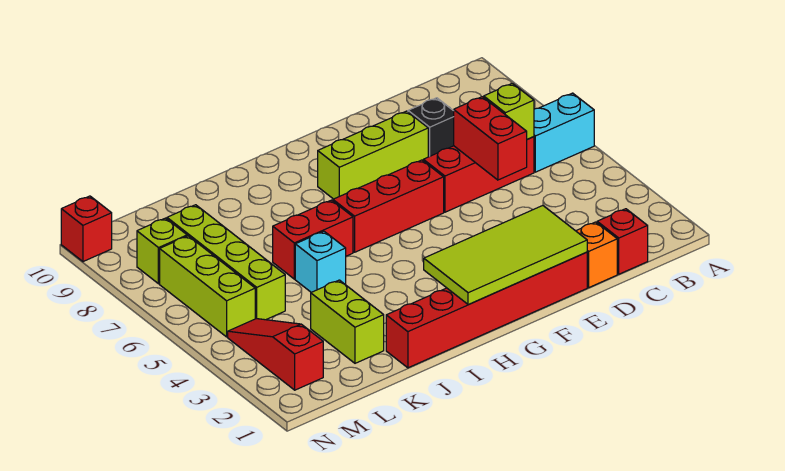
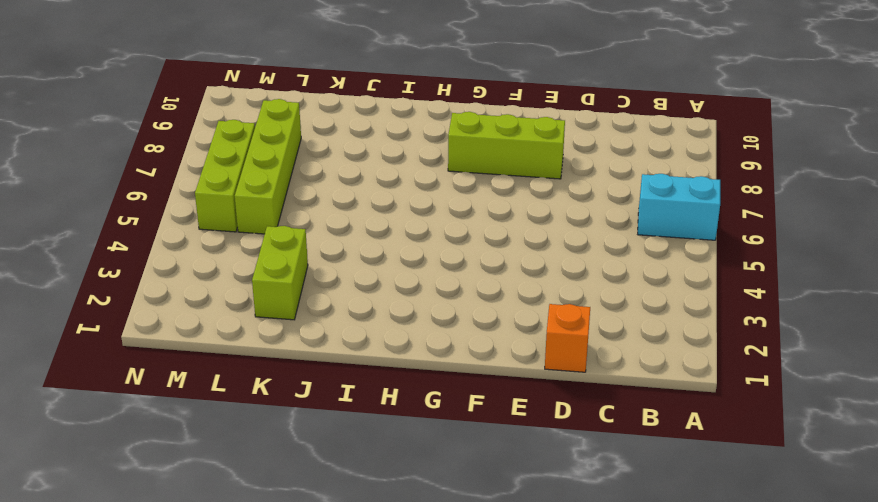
none -> red 1x1 brick [597,209,648,274]
none -> red 1x3 brick [423,137,534,212]
none -> black 1x1 brick [408,98,454,157]

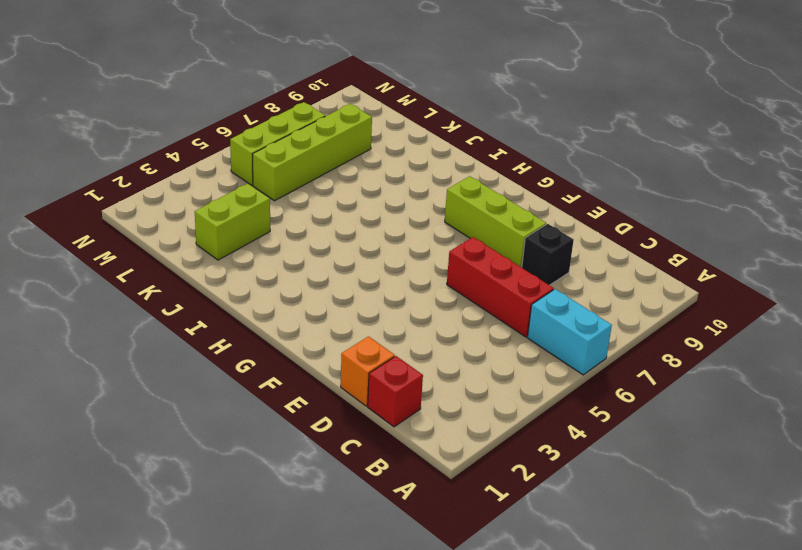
none -> red 1x6 brick [386,252,587,368]
none -> red 1x3 brick [333,160,444,252]
none -> red 1x2 brick [273,200,353,279]

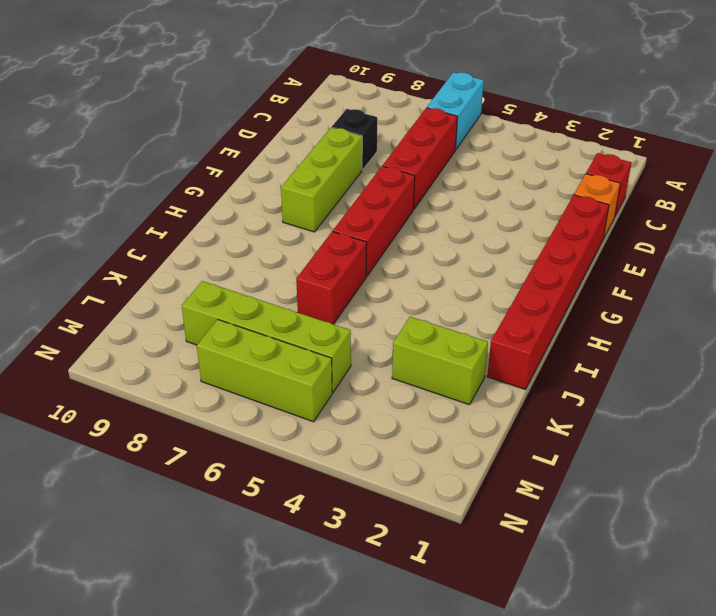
none -> cyan 1x1 brick [295,231,346,292]
none -> red 1x3 slope [228,319,323,390]
none -> lime 1x1 brick [137,218,187,284]

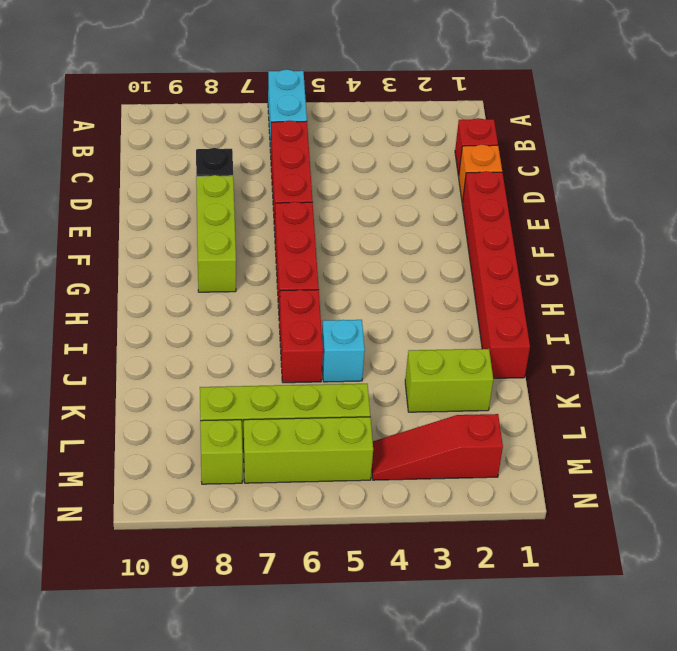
none -> red 1x1 brick [61,196,112,262]
none -> lime 1x1 brick [484,83,534,139]
none -> red 1x2 brick [454,97,527,180]

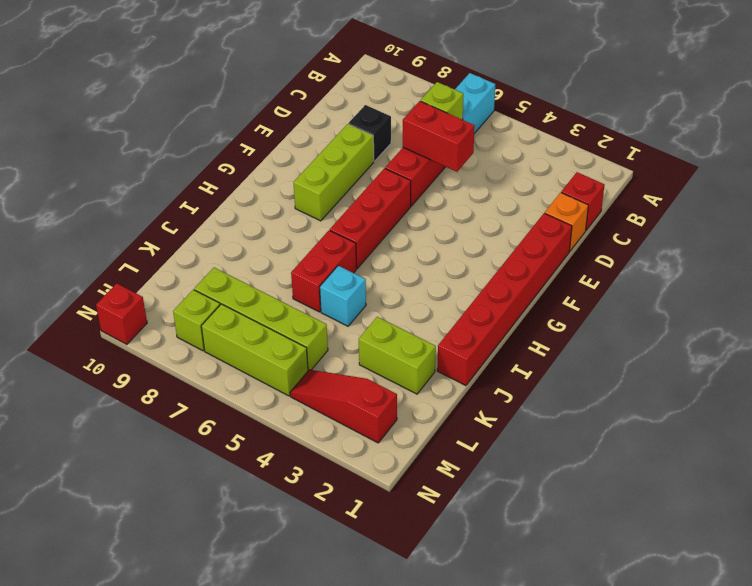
none -> lime 2x4 tile [424,206,587,305]

